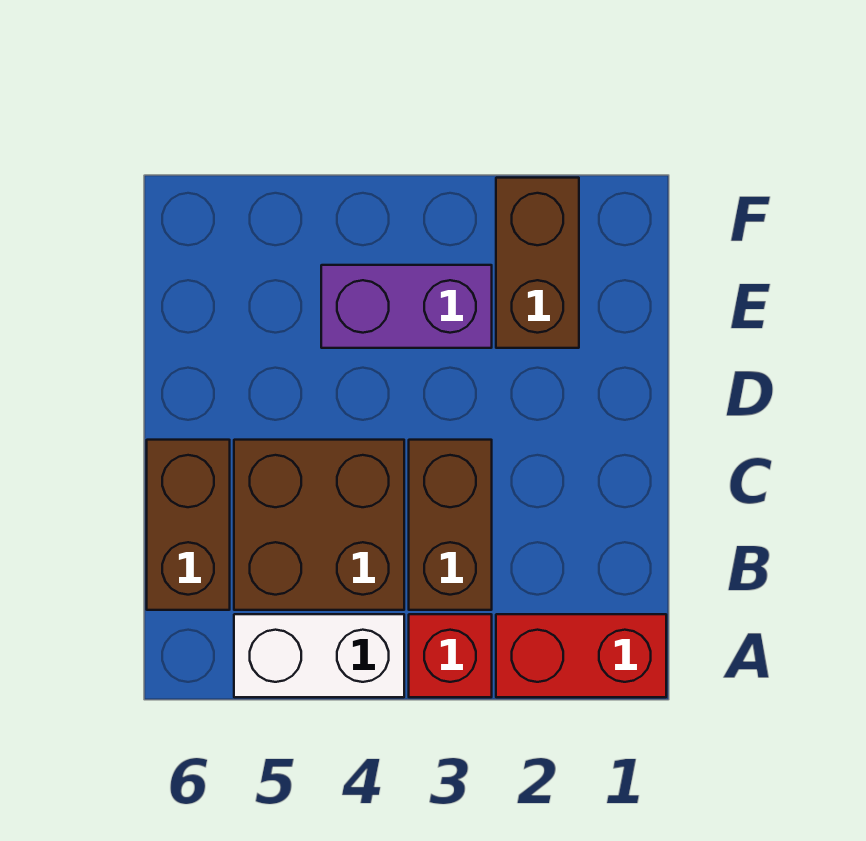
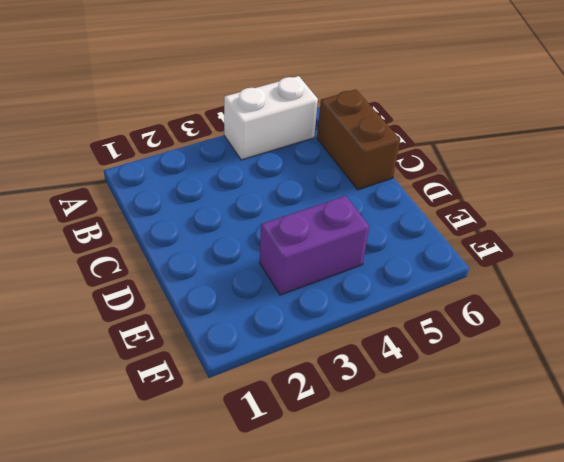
none -> red 1x2 brick [496,614,666,697]
none -> red 1x1 brick [409,614,492,697]

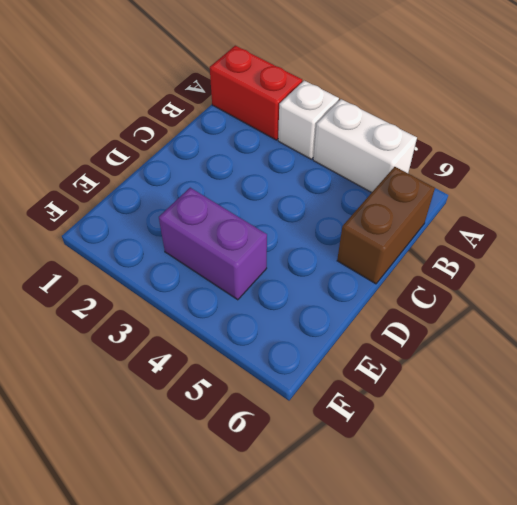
white 1x1 brick [278,81,339,159] -> red 1x1 brick [409,614,492,697]
none -> brown 1x2 brick [409,440,492,610]
none -> brown 2x2 brick [234,440,404,610]

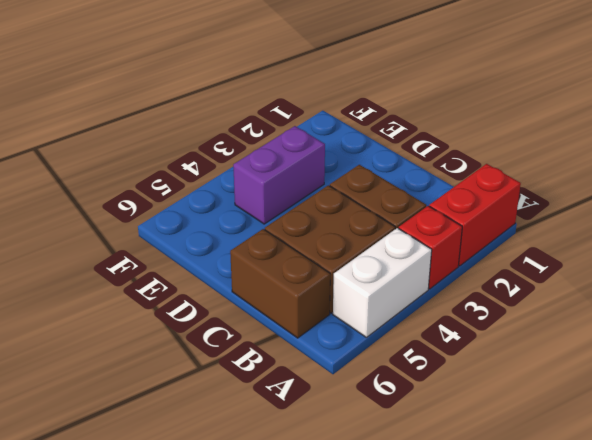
none -> brown 1x2 brick [496,178,579,348]

